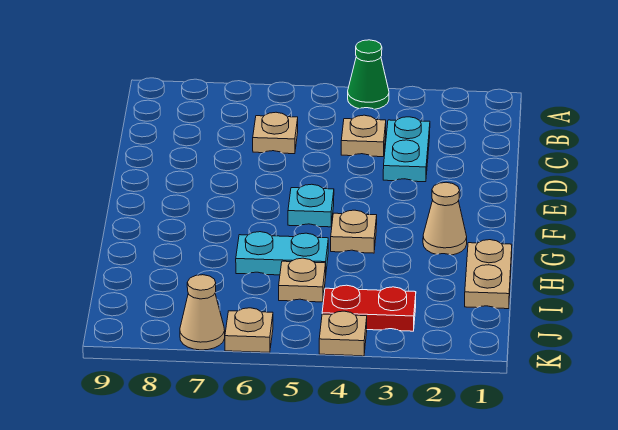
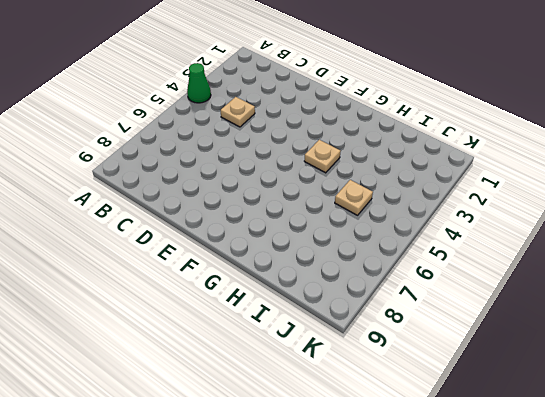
none -> cyan 1x2 plate [383,117,430,182]
none -> tan 1x1 plate [253,112,298,154]
none -> cyan 1x1 plate [288,184,334,227]

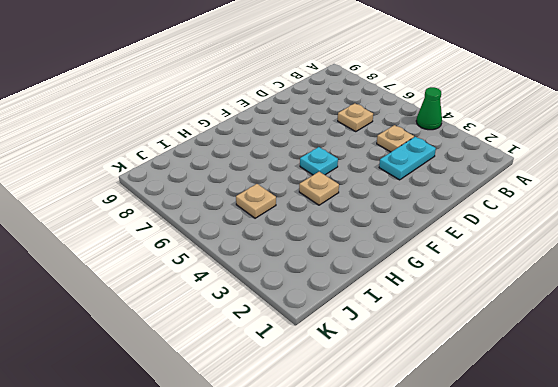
none -> tan 1x1 cone [423,182,467,255]
none -> tan 1x2 plate [465,240,512,309]
none -> cyan 1x2 plate [236,232,328,275]

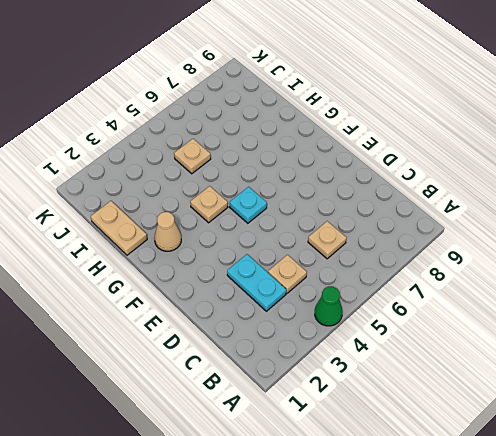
none -> cyan 1x2 plate [236,232,328,275]
none -> red 1x2 plate [322,285,416,331]
none -> tan 1x1 plate [319,311,367,356]

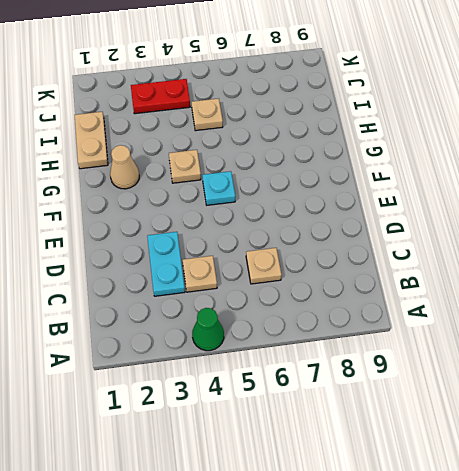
none -> cyan 1x2 plate [236,232,328,275]
none -> tan 1x1 plate [319,311,367,356]
none -> tan 1x1 plate [225,308,273,353]

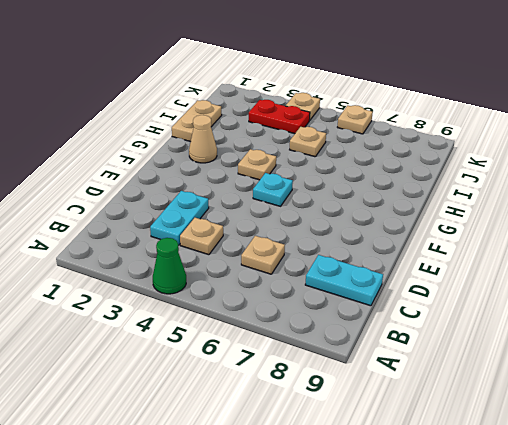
cyan 1x2 plate [305,255,383,306] -> cyan 1x2 plate moved to [236,232,328,275]
none -> tan 1x1 cone [180,275,225,350]

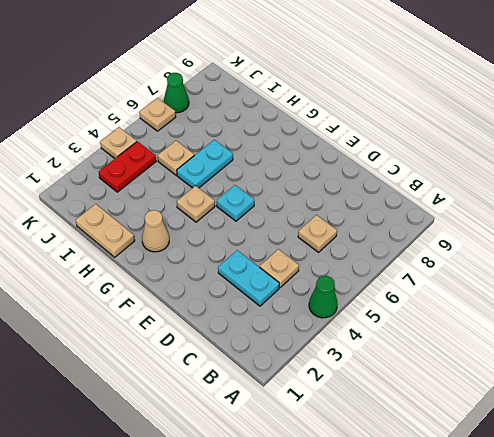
green 1x1 cone [164,73,189,113] -> tan 1x1 cone [180,275,225,350]

